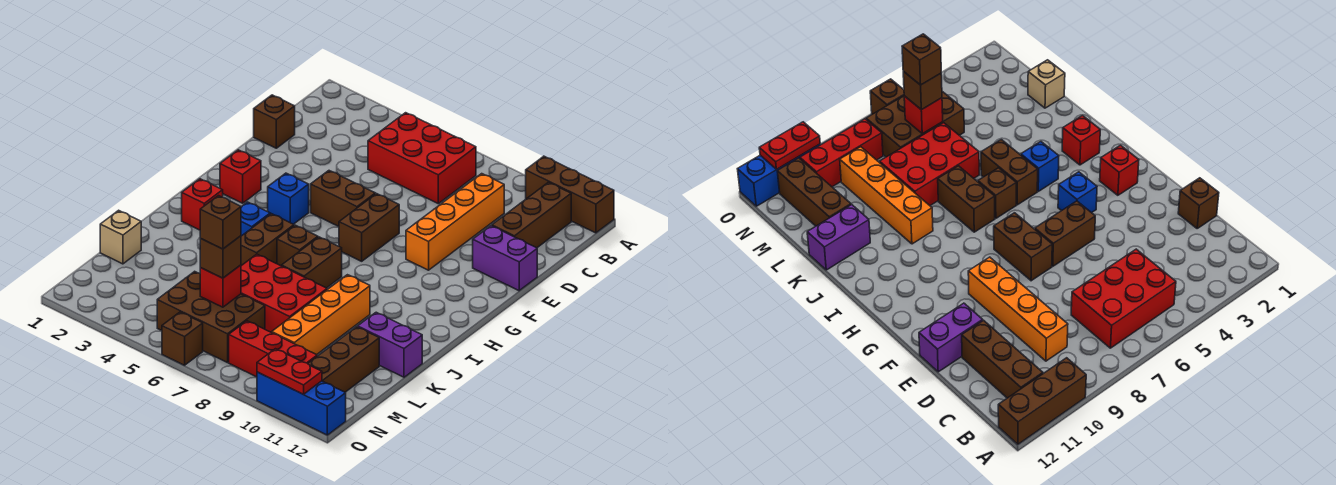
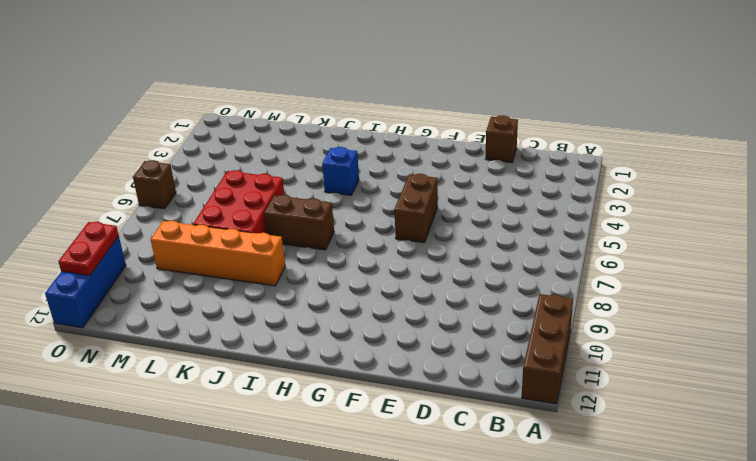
none -> red 2x3 brick [368,113,476,204]
none -> brown 1x3 brick [492,182,571,248]
none -> orange 1x4 brick [406,174,504,270]

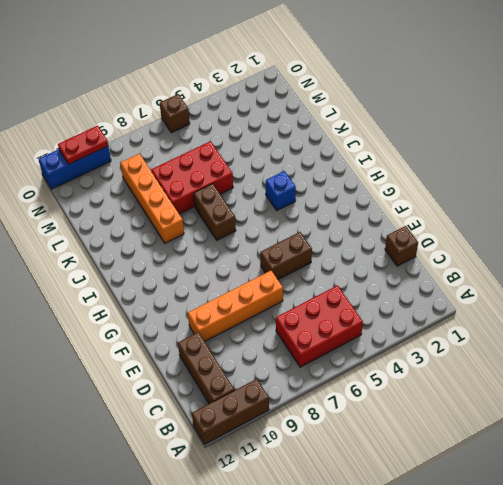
orange 1x4 brick [188,270,283,341] -> orange 1x4 brick turned to [406,174,504,270]
none -> purple 1x2 brick [473,226,537,291]
none -> brown 1x2 brick [339,194,399,261]
none -> red 1x1 brick [220,150,261,203]

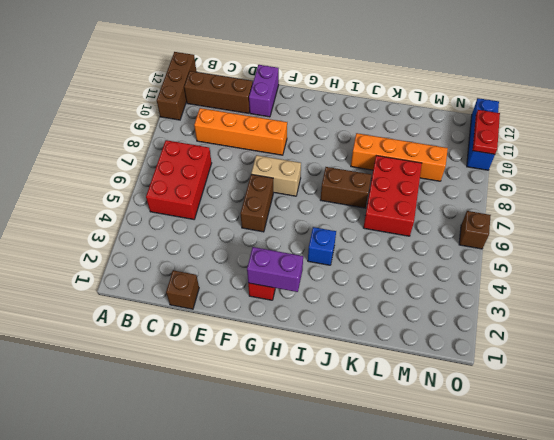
tan 1x2 brick [251,155,301,196] -> brown 1x2 brick [339,194,399,261]
purple 1x2 brick [247,247,303,292] -> purple 1x2 brick turned to [358,312,422,377]
none -> blue 1x1 brick [268,173,309,224]
none -> red 1x1 brick [182,179,223,230]
none -> brown 1x2 brick [241,214,294,266]

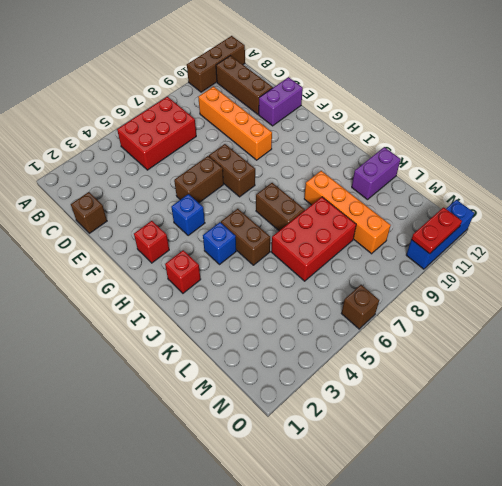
none -> brown 1x1 brick [277,225,318,266]
none -> tan 1x1 brick [100,210,141,264]
none -> brown 1x3 brick [308,327,379,392]

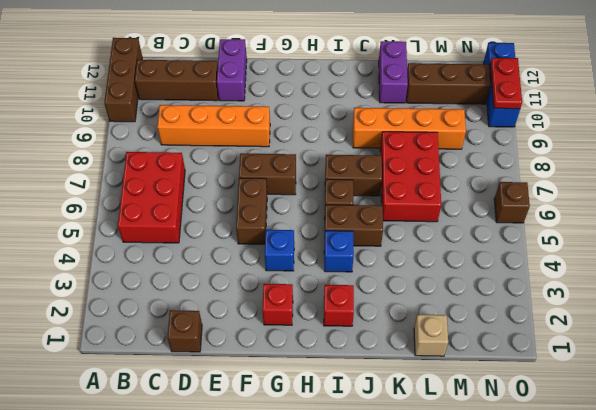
none -> brown 2x3 brick [157,271,265,363]
none -> red 1x3 brick [229,321,317,377]
none -> red 1x1 brick [200,265,241,307]

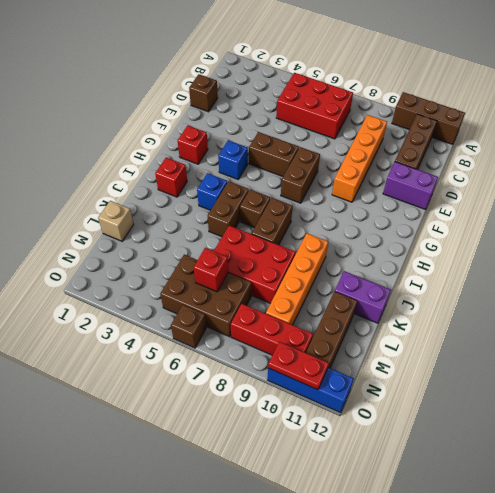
none -> brown 1x1 brick [200,236,241,278]
none -> brown 1x1 brick [200,196,241,249]

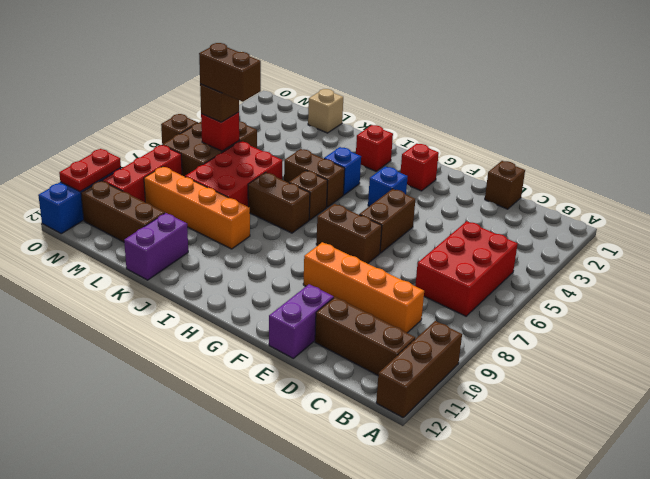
brown 1x2 brick [199,43,261,102] -> brown 1x1 brick [200,196,241,249]

